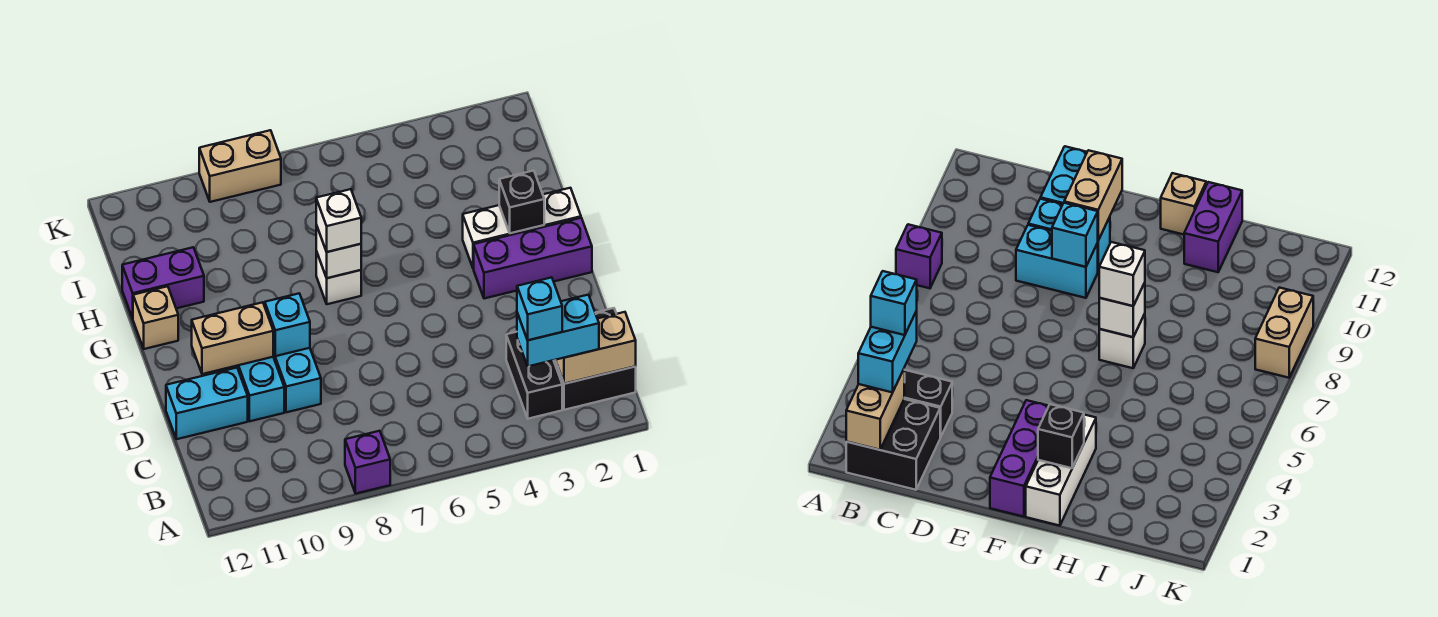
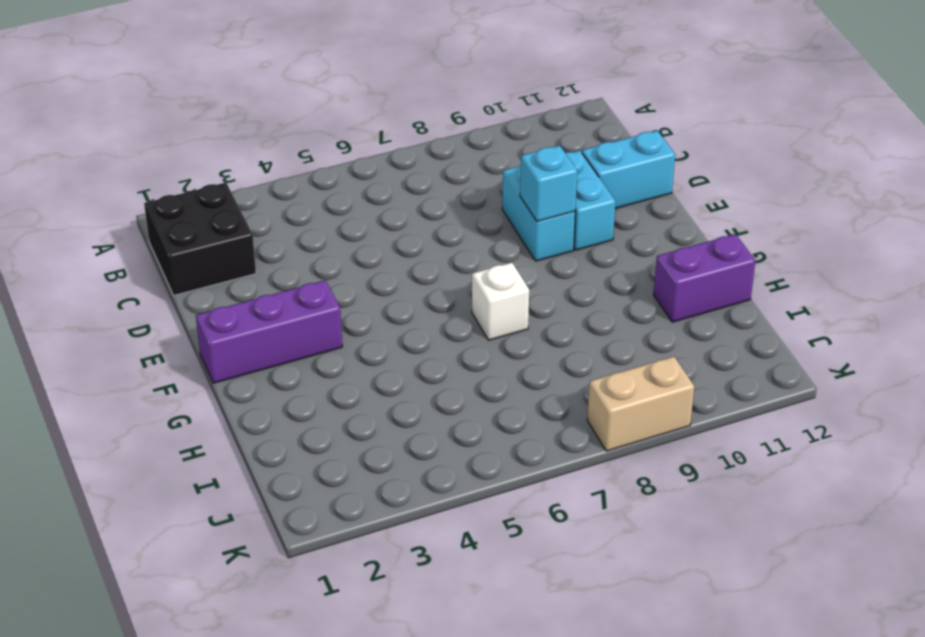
none -> purple 1x1 brick [345,431,390,494]
none -> black 1x2 brick [506,332,562,419]
none -> white 1x3 brick [463,188,581,269]

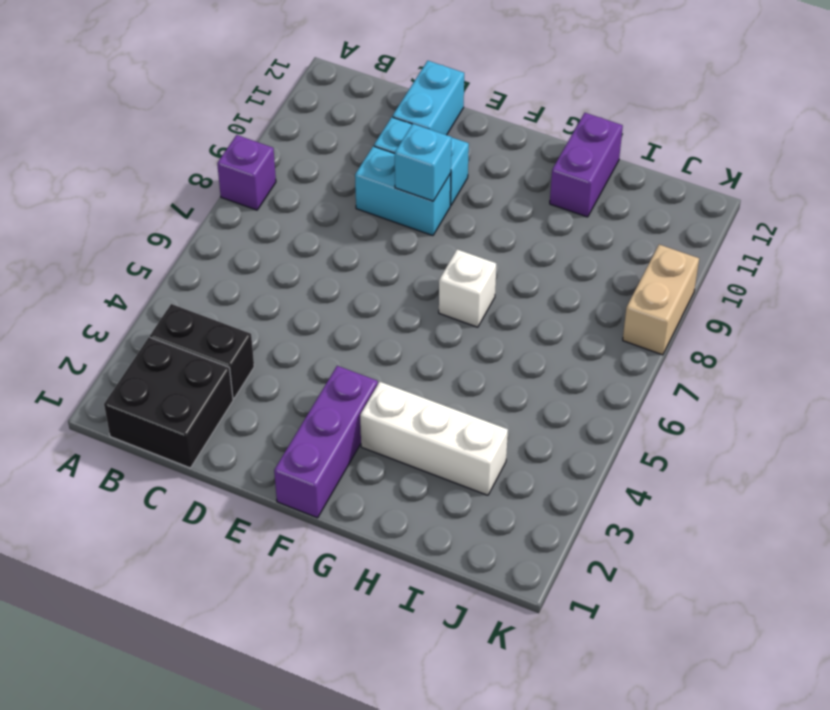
white 1x3 brick [360,382,508,495] -> white 1x3 brick turned to [463,188,581,269]
none -> tan 1x1 brick [133,286,178,349]
none -> tan 1x2 brick [556,312,636,384]
none -> tan 1x2 brick [192,302,273,374]

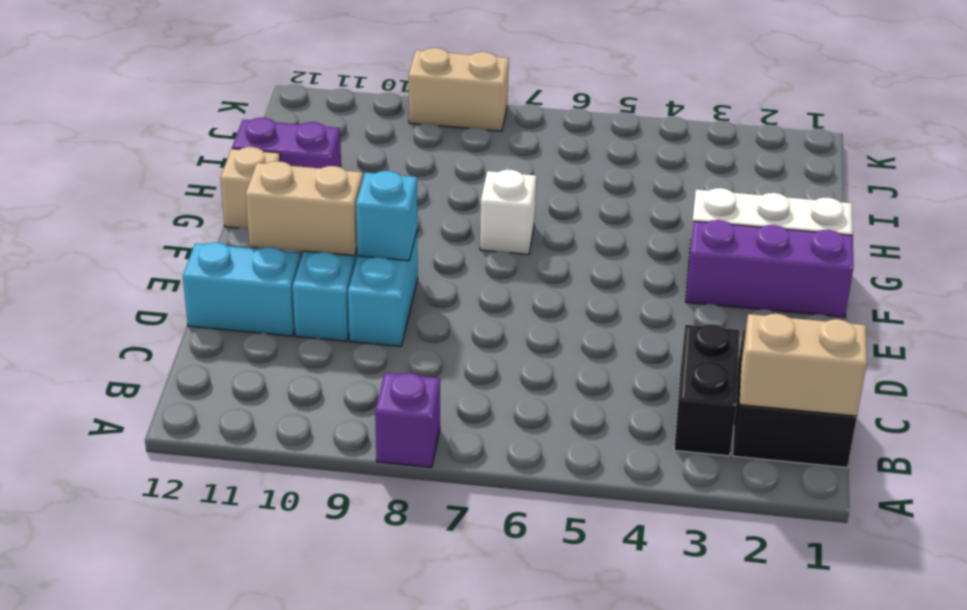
none -> black 1x1 brick [499,171,544,233]
none -> white 1x1 brick [316,225,361,278]
none -> cyan 1x2 brick [517,295,599,366]

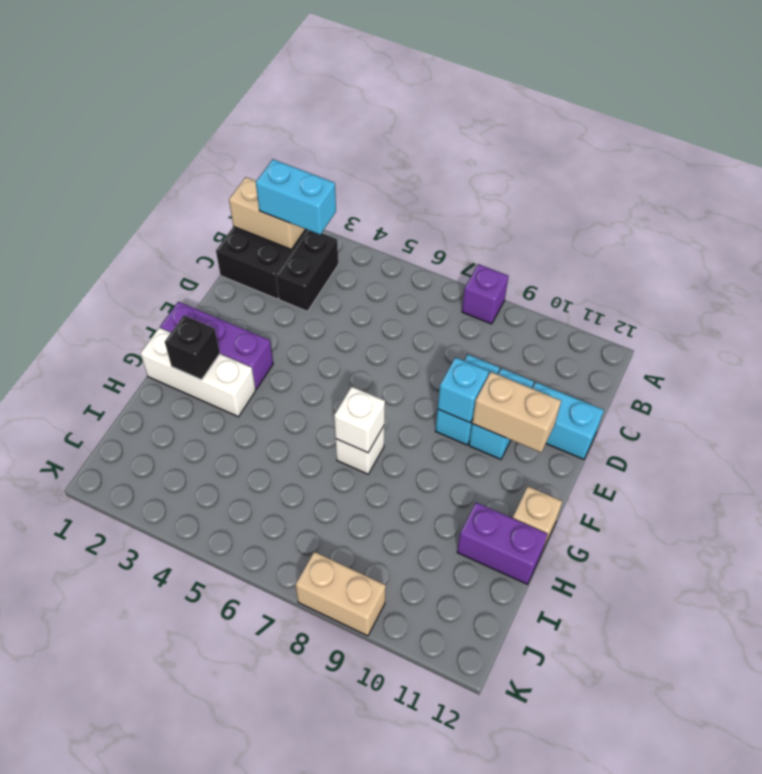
none -> white 1x1 brick [316,189,361,252]
none -> cyan 1x1 brick [517,277,562,340]

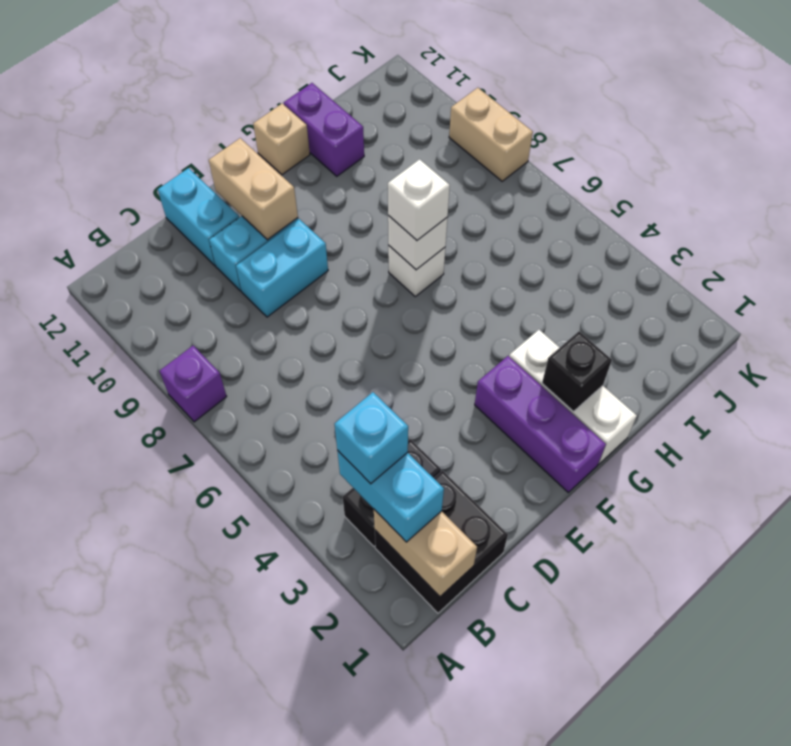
none -> cyan 1x1 brick [265,293,310,356]

